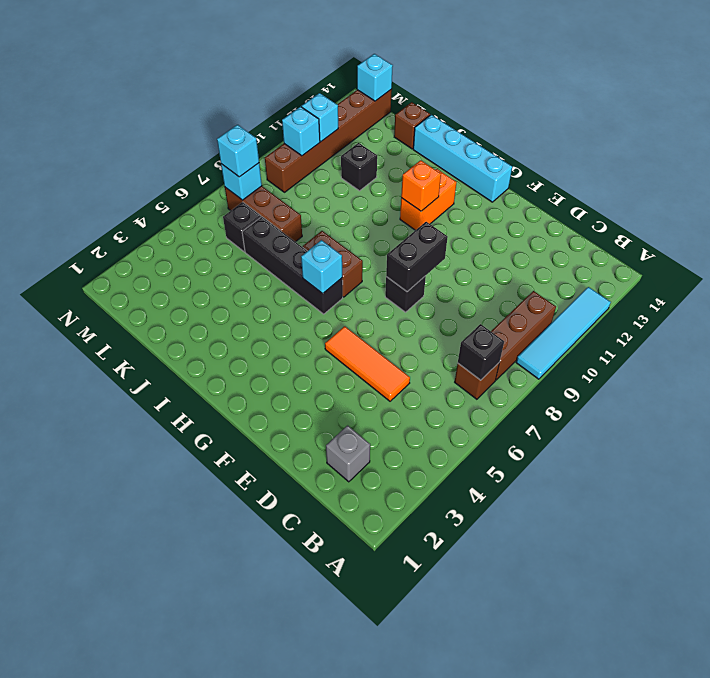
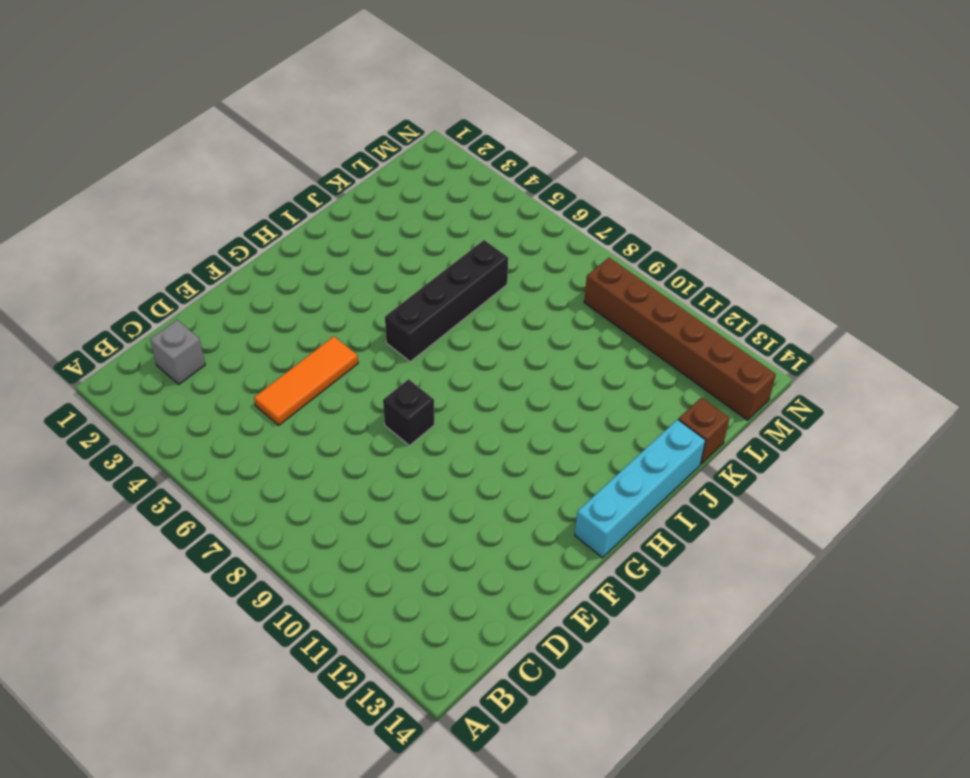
none -> cyan 1x4 tile [516,287,611,379]
none -> brown 1x1 brick [455,362,500,399]
none -> brown 1x3 brick [491,291,556,380]

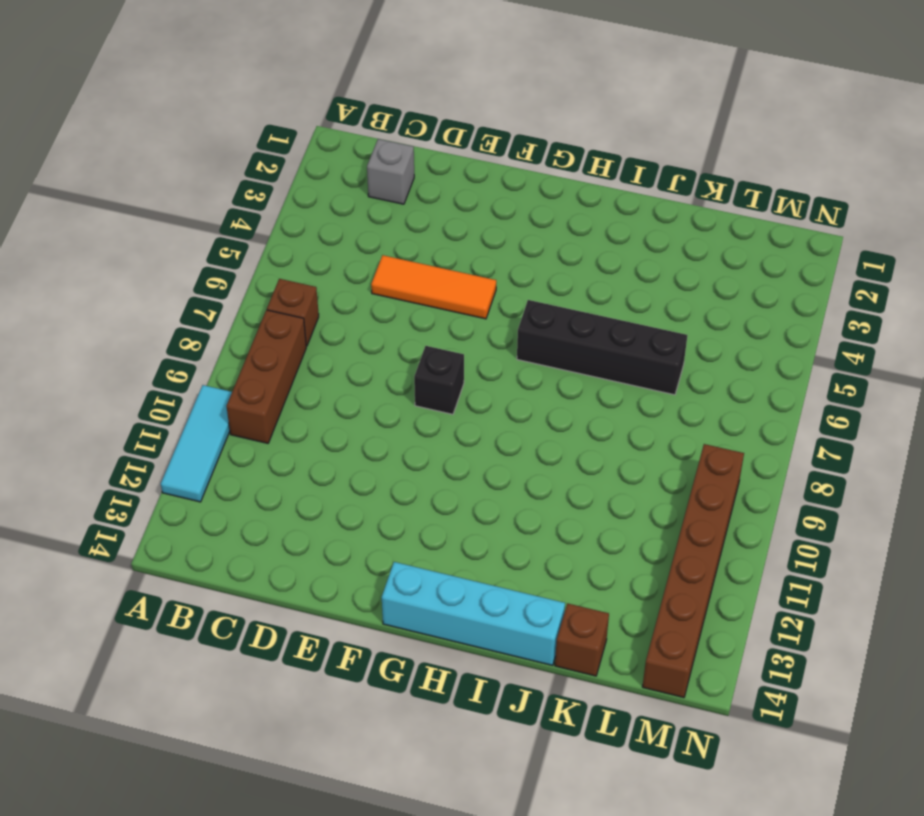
cyan 1x3 tile [161,385,232,502] -> cyan 1x4 tile [516,287,611,379]
none -> brown 1x2 brick [303,231,363,297]
none -> orange 1x2 brick [400,169,457,230]
none -> brown 1x3 brick [225,186,302,242]

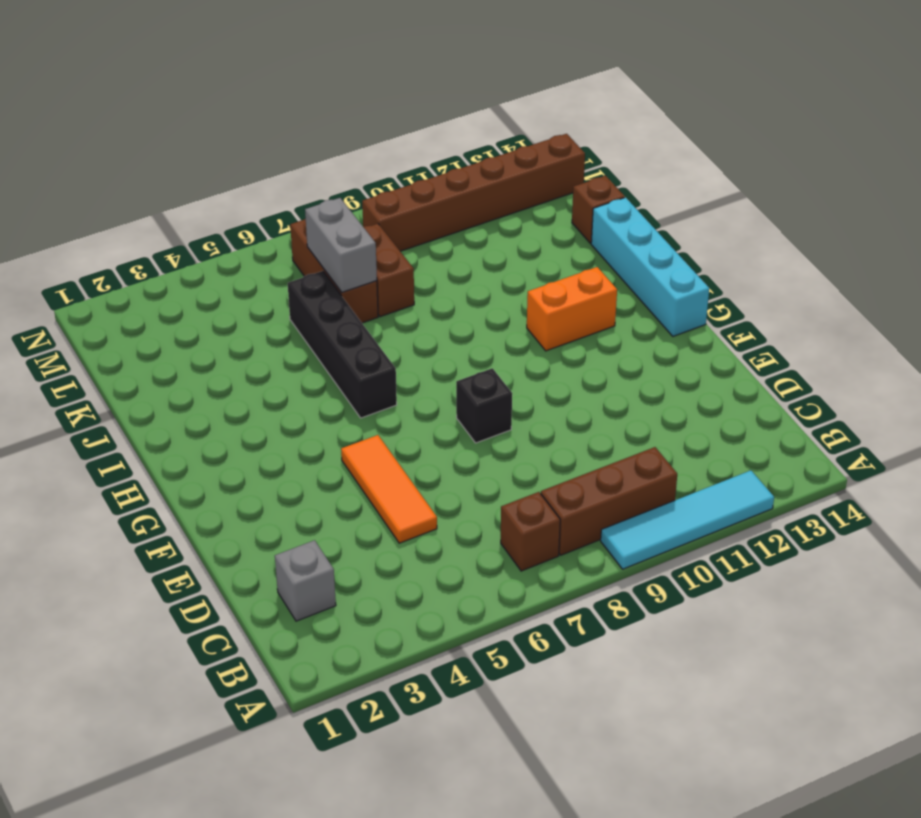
grey 1x2 brick [305,198,377,292] -> none
brown 1x2 brick [364,224,414,317] -> brown 1x2 brick moved to [303,231,363,297]
none -> black 1x1 brick [341,143,377,191]
none -> black 1x1 brick [223,202,261,252]
none -> black 1x1 brick [458,324,504,380]

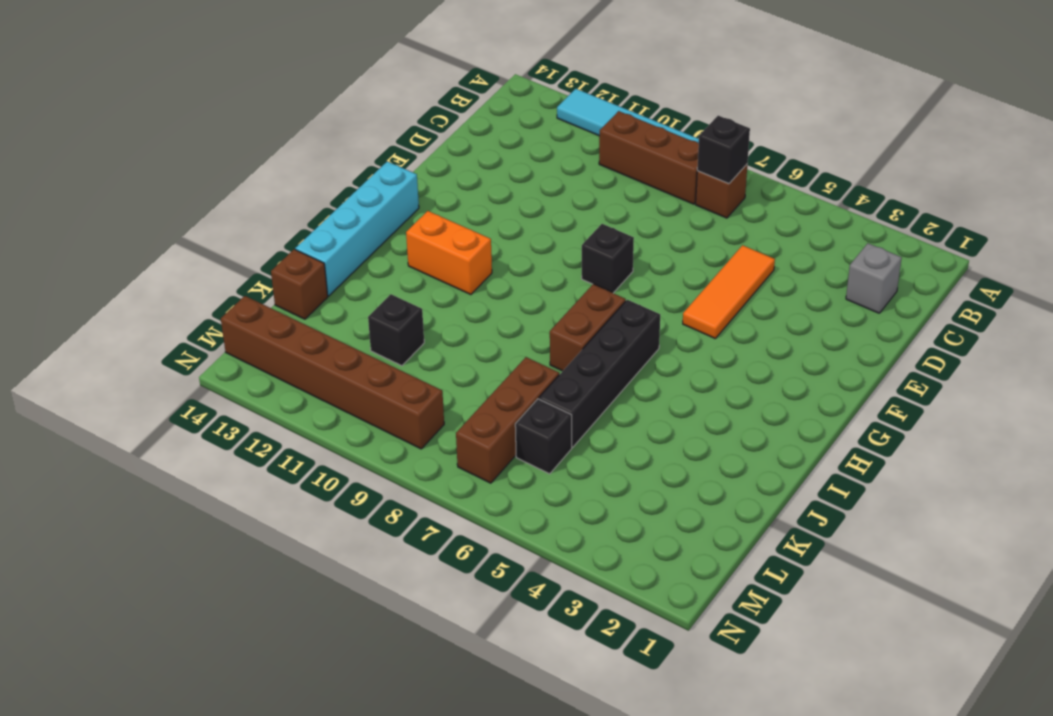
none -> black 1x2 brick [386,222,448,292]
none -> cyan 1x1 brick [301,240,342,294]
none -> orange 1x1 brick [401,160,441,211]

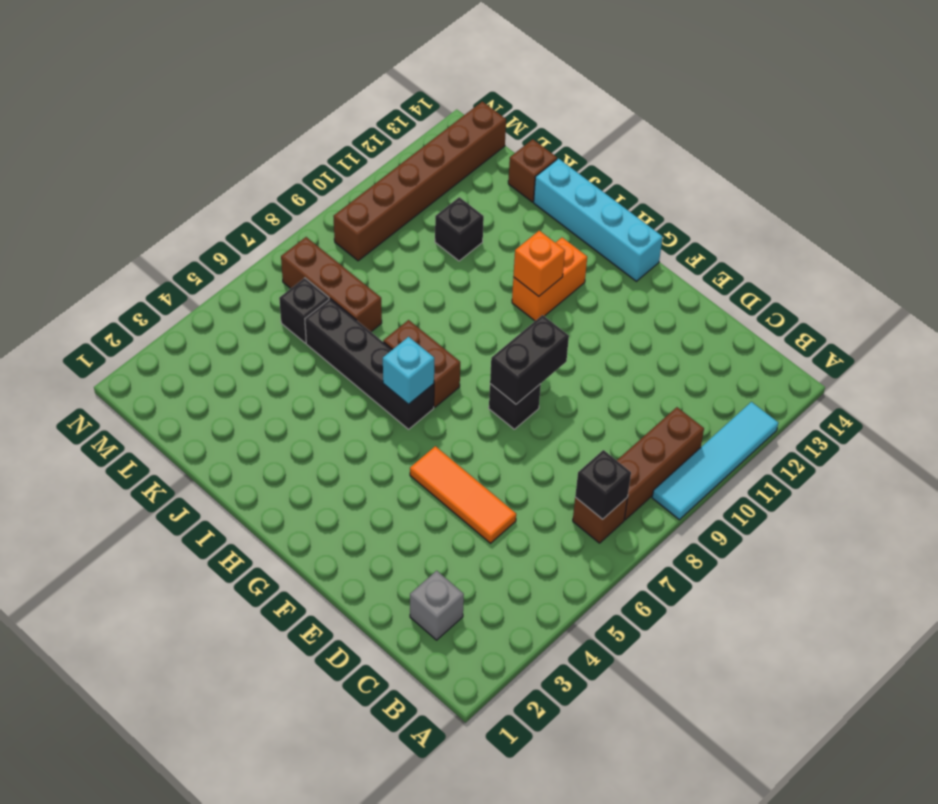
none -> cyan 1x1 brick [221,163,262,200]
none -> cyan 1x1 brick [282,107,320,156]
none -> cyan 1x1 brick [301,93,338,142]

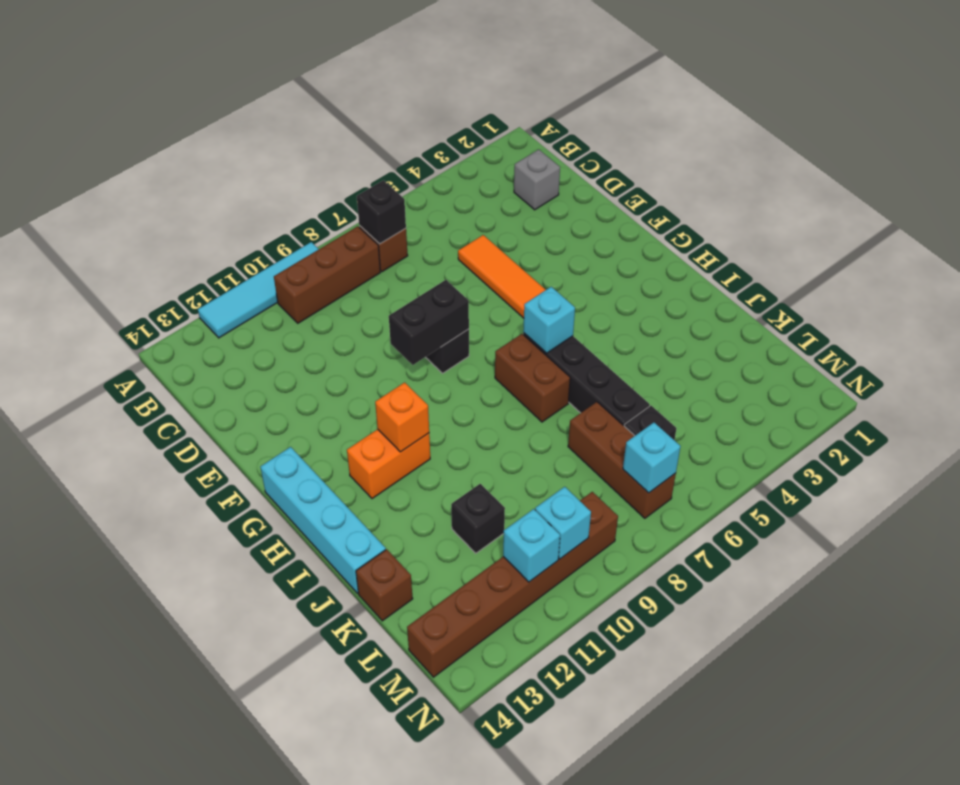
none -> cyan 1x1 brick [357,54,393,101]
none -> cyan 1x1 brick [217,125,259,177]

